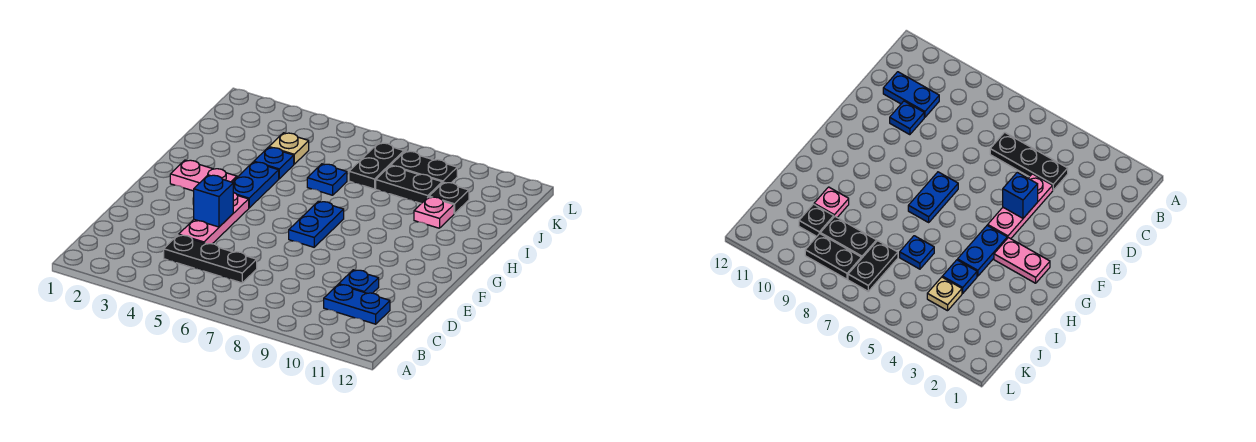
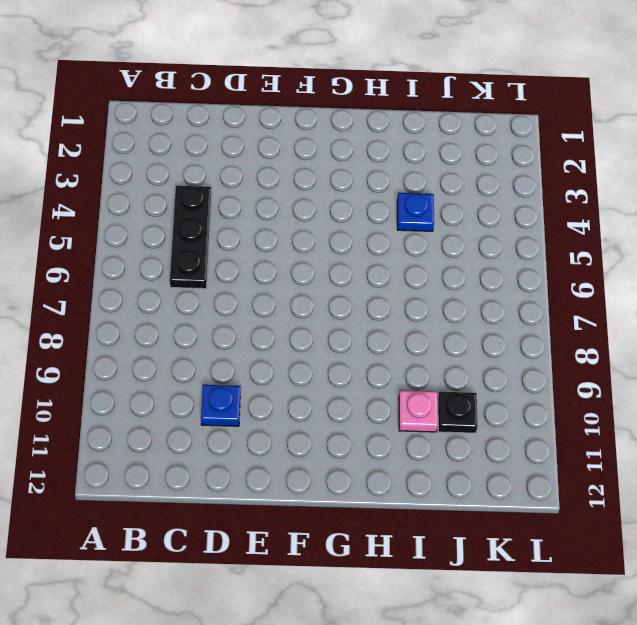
none -> blue 1x2 plate [324,284,390,324]
none -> pink 1x3 plate [179,192,249,244]
none -> blue 1x2 plate [289,201,344,247]

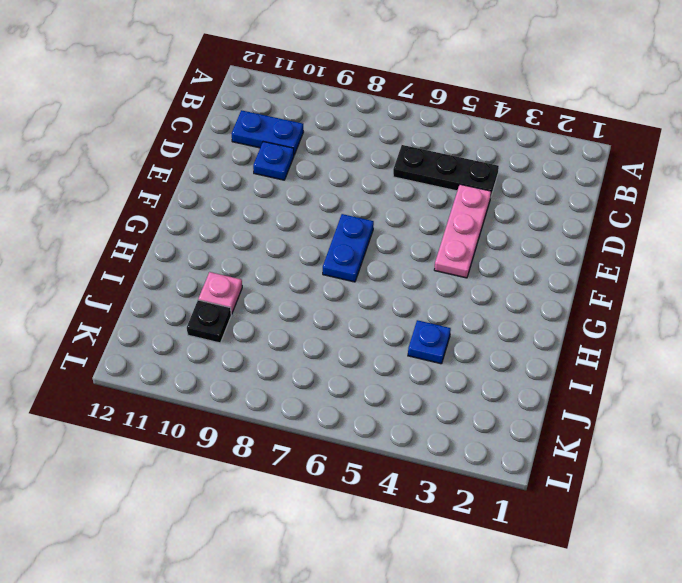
none -> pink 1x2 plate [170,160,237,191]
none -> blue 1x2 plate [233,162,279,208]
none -> blue 1x1 plate [307,164,347,195]

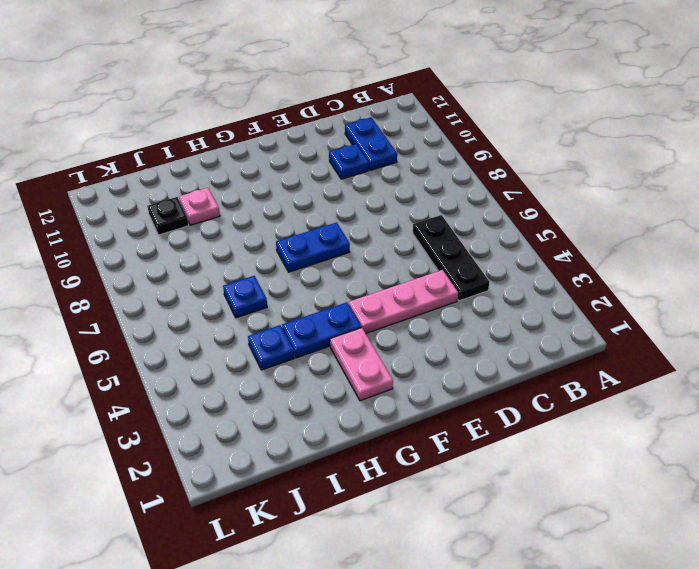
none -> tan 1x1 plate [269,133,309,164]
none -> black 1x2 plate [349,143,404,189]
none -> black 1x2 plate [376,166,442,203]

